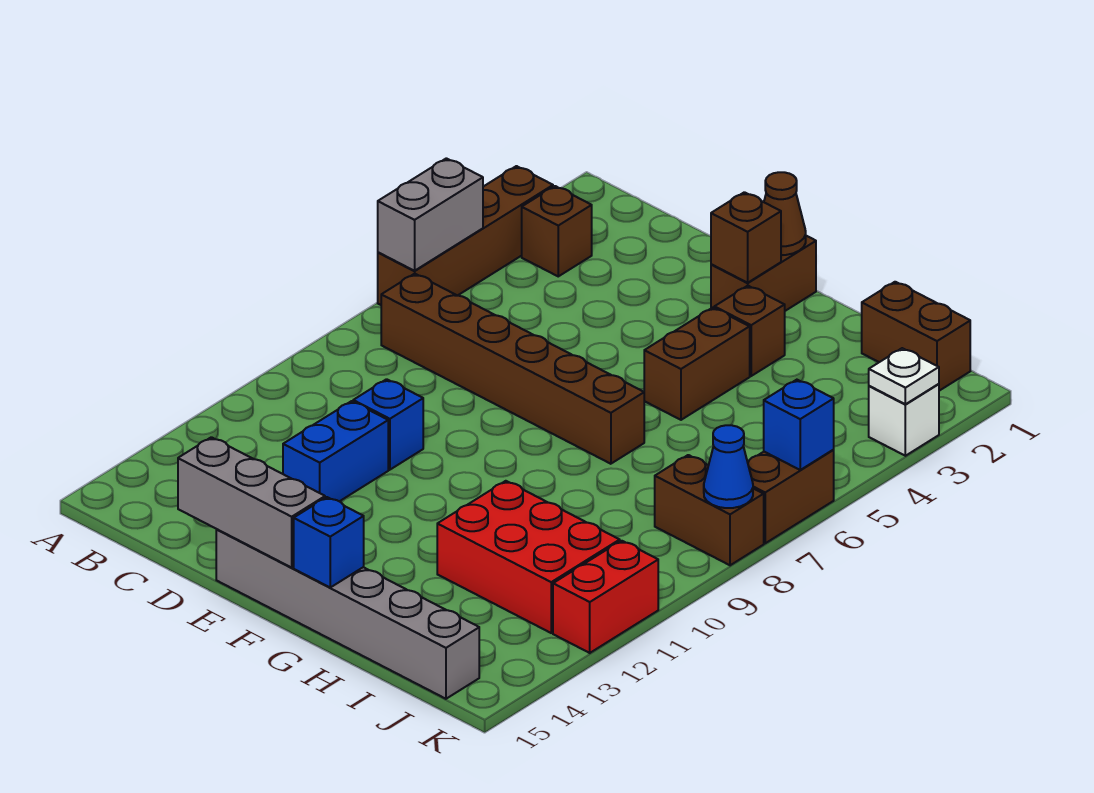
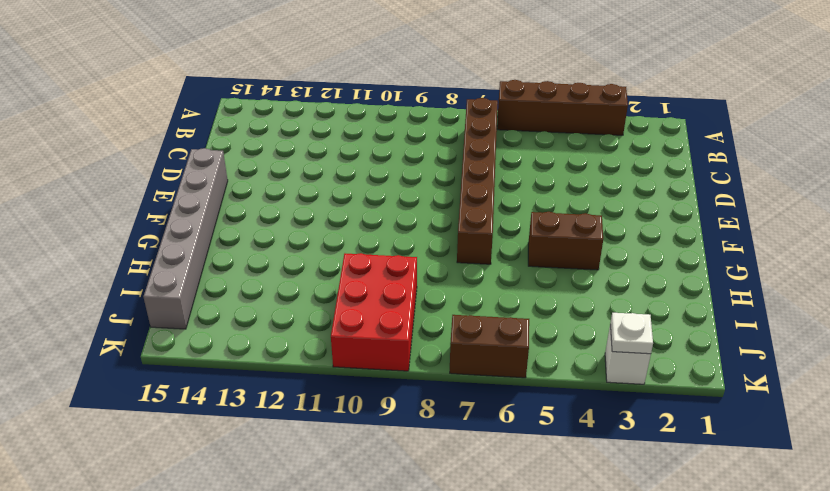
red 2x3 brick [331,253,417,371] -> red 2x3 brick moved to [437,481,620,633]
none -> brown 1x1 brick [522,186,592,276]
none -> blue 1x1 brick [353,379,423,470]
none -> blue 1x2 brick [283,401,388,501]

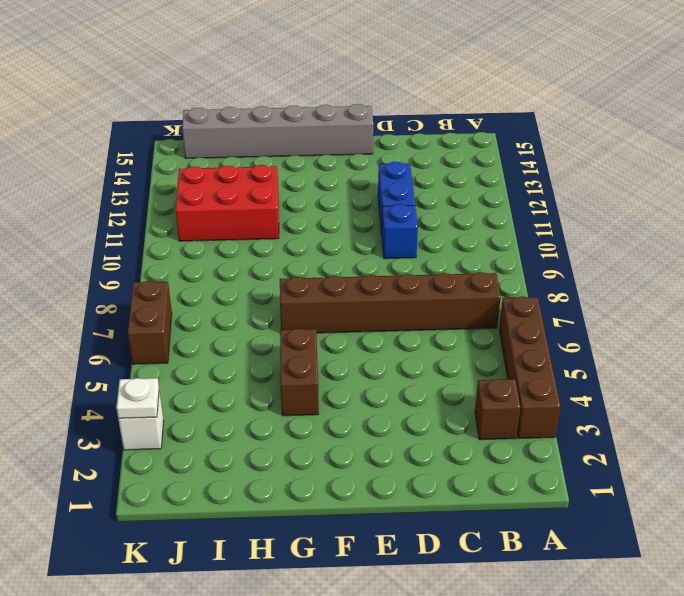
none -> brown 1x2 brick [711,236,816,311]
none -> brown 1x1 brick [714,286,785,376]
none -> brown 1x2 brick [862,282,970,391]

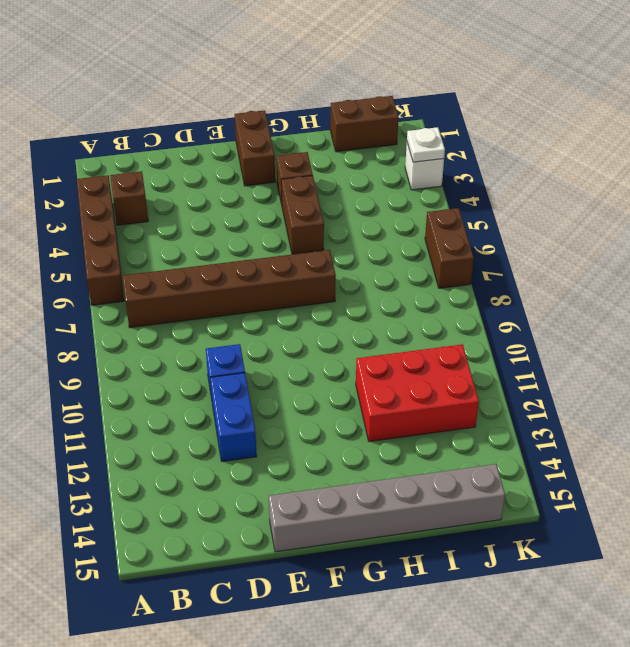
none -> brown 1x2 brick [655,455,764,565]
none -> red 1x2 brick [553,541,658,653]
none -> grey 1x2 brick [378,158,483,271]

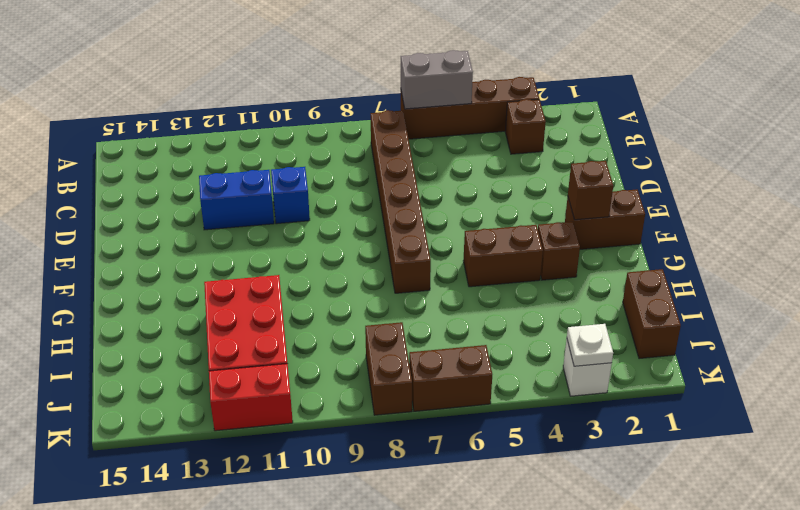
none -> grey 1x6 brick [216,529,479,699]
none -> grey 1x3 brick [178,437,325,568]
none -> brown 1x1 cone [764,172,806,255]

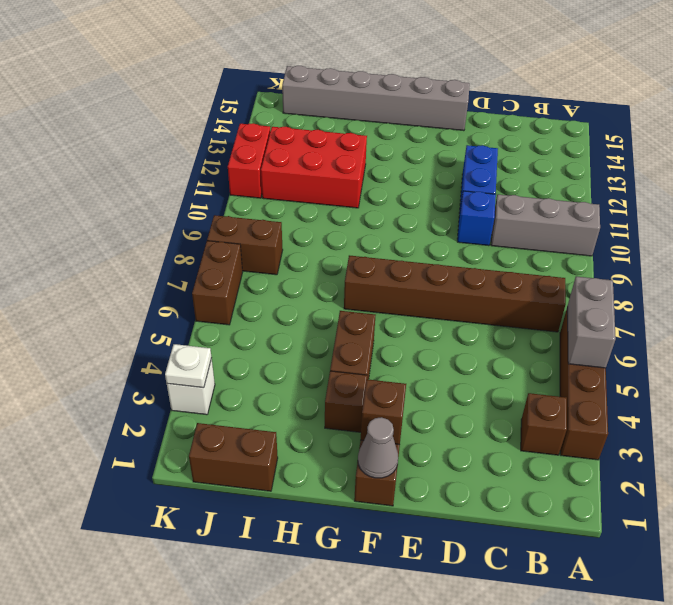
grey 1x3 brick [491,194,600,256] -> grey 1x3 brick moved to [178,437,325,568]
grey 1x1 cone [358,417,398,478] -> brown 1x1 cone [764,172,806,255]
none -> blue 1x1 brick [294,497,364,587]
none -> blue 1x1 brick [764,380,834,470]
none -> blue 1x1 cone [704,425,753,508]

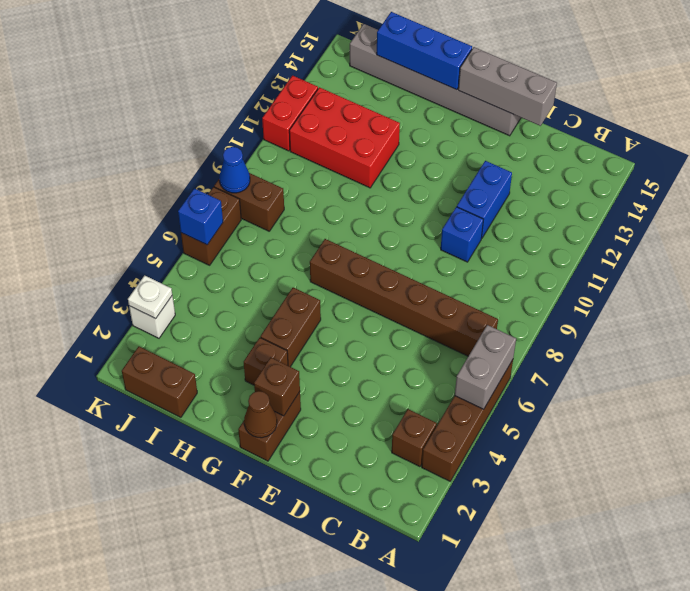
blue 1x3 brick [377,12,472,90] -> blue 1x1 brick [294,497,364,587]

